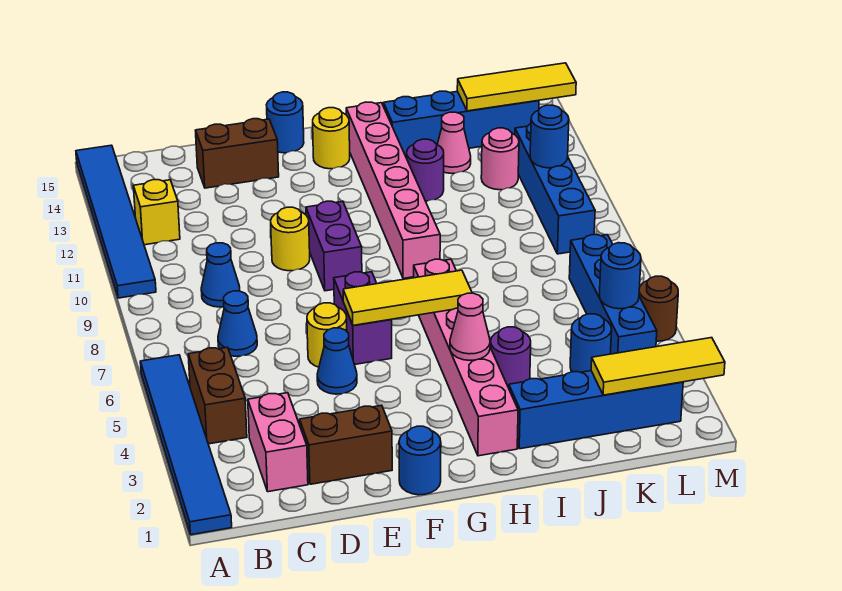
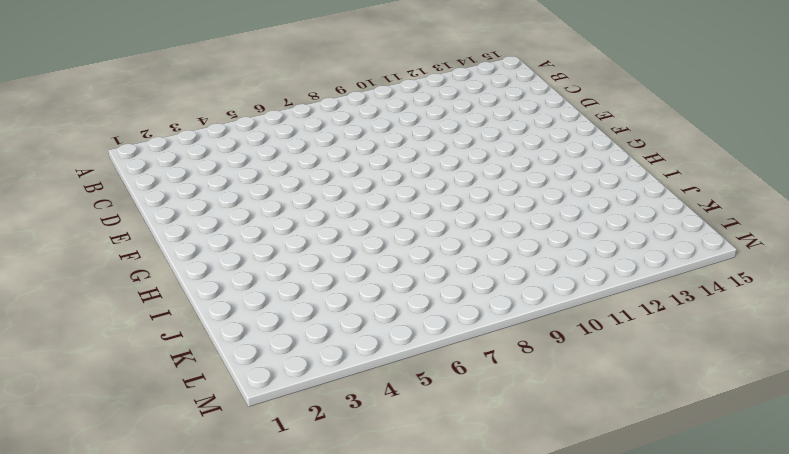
none -> blue 1x6 tile [140,355,232,535]
none -> blue 1x6 tile [76,145,156,298]
none -> brown 1x2 brick [188,347,247,444]
none -> yellow 1x1 brick [133,180,180,245]

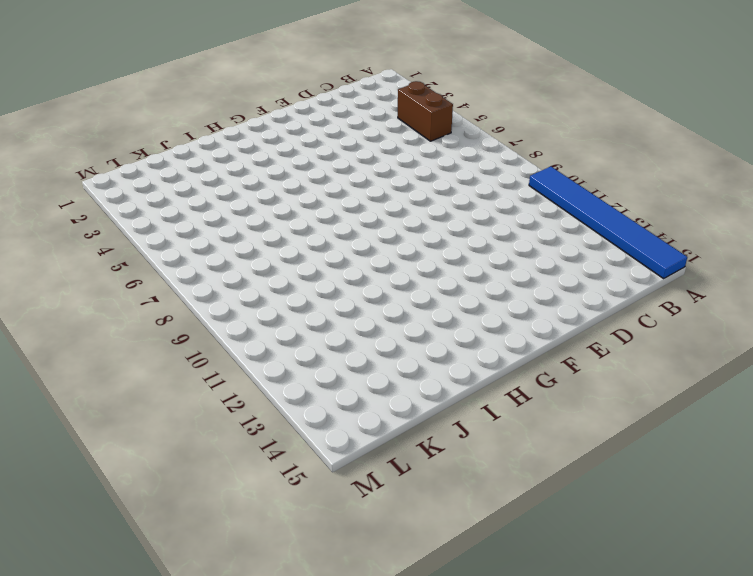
none -> blue 1x6 tile [140,355,232,535]
none -> yellow 1x1 brick [133,180,180,245]
none -> pink 1x2 brick [248,393,308,492]
none -> blue 1x1 cone [218,291,257,356]

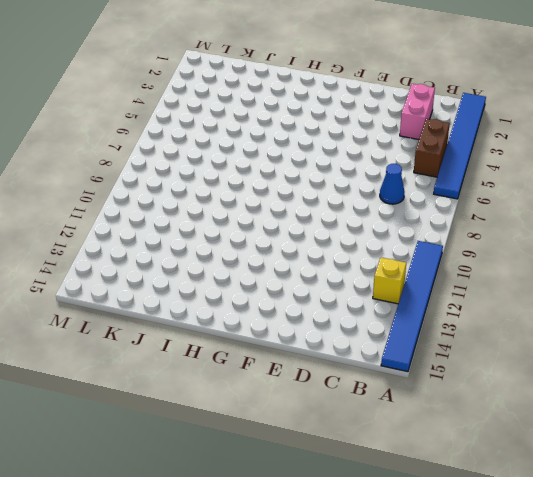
none -> blue 1x1 cone [201,243,240,307]
none -> brown 1x2 brick [300,405,392,484]
none -> brown 1x2 brick [195,119,279,188]
none -> blue 1x1 cone [317,328,357,394]

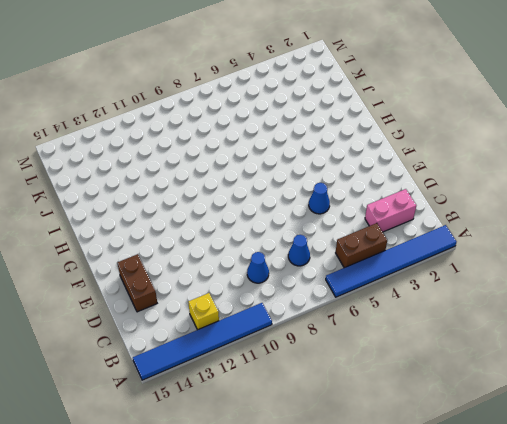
none -> brown 1x2 brick [300,405,392,484]
none -> yellow 1x1 round brick [307,303,347,367]
none -> yellow 1x1 round brick [271,207,310,271]
none -> blue 1x1 round brick [399,426,441,495]

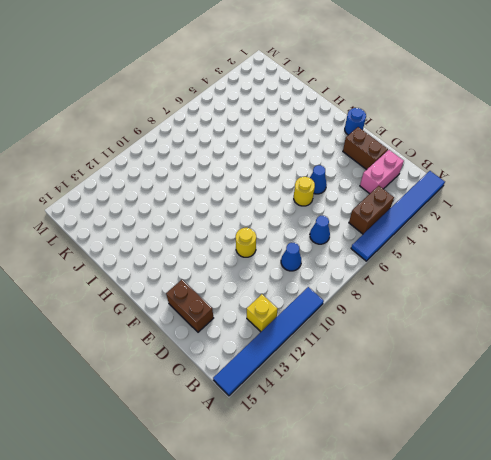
none -> purple 1x2 brick [334,272,392,365]
none -> purple 1x2 brick [306,201,362,291]
none -> blue 1x1 round brick [266,92,304,153]
none -> yellow 1x1 round brick [313,108,350,169]

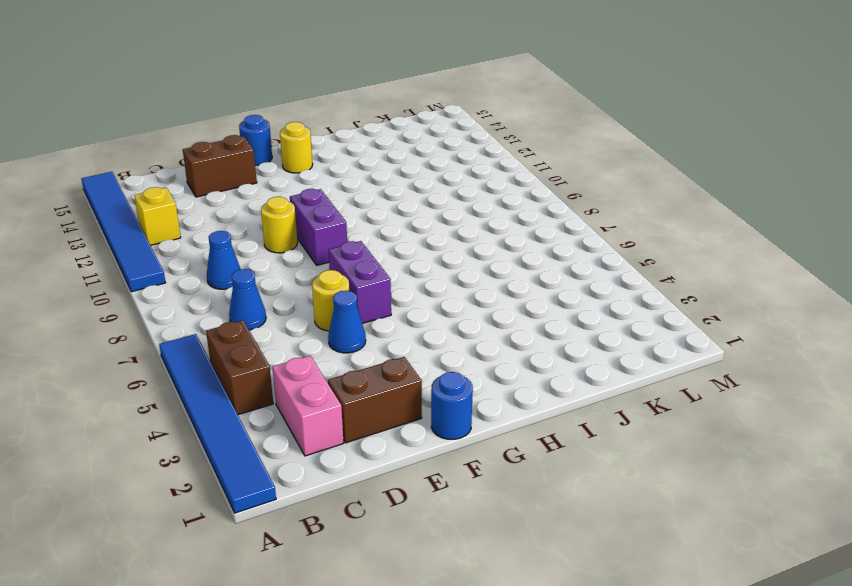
none -> pink 1x6 brick [414,259,518,456]
none -> pink 1x6 brick [346,102,440,278]
none -> blue 1x4 brick [509,371,683,449]
none -> purple 1x1 round brick [491,327,531,388]

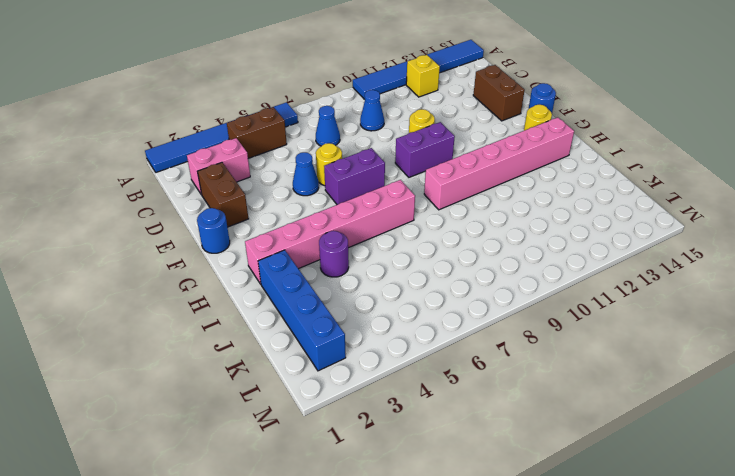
none -> purple 1x1 round brick [407,139,444,201]
none -> blue 1x4 brick [383,91,539,158]
none -> pink 1x1 cone [437,112,471,174]
none -> blue 1x1 round brick [570,314,612,372]

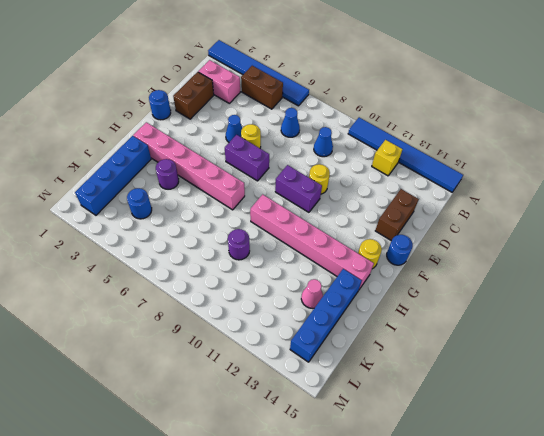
purple 1x1 round brick [228,229,250,260] -> purple 1x1 round brick moved to [407,139,444,201]
none -> pink 1x1 round brick [481,128,519,190]
none -> blue 1x4 brick [569,235,657,354]
none -> blue 1x4 brick [515,124,595,254]
none -> brown 1x1 round brick [639,276,678,341]

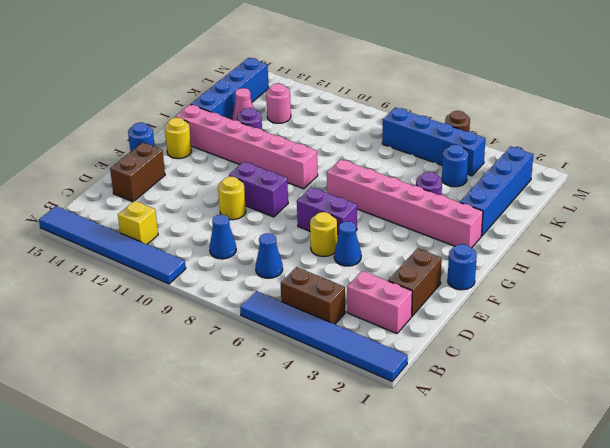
none -> blue 1x4 brick [515,124,595,254]
none -> yellow 1x3 tile [343,270,472,325]
none -> pink 1x1 cone [450,293,490,360]
none -> yellow 1x3 tile [591,338,725,395]

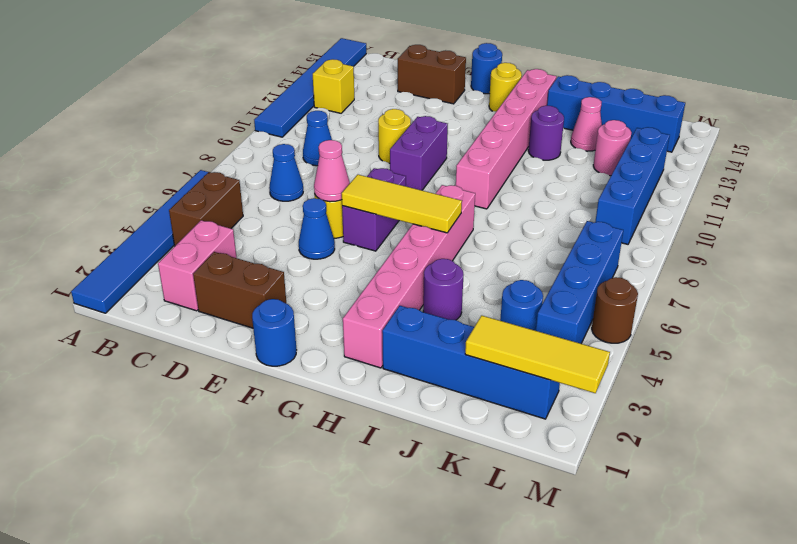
pink 1x1 cone [314,140,350,202] -> pink 1x1 cone moved to [450,293,490,360]
none -> yellow 1x3 tile [457,63,576,111]
none -> blue 1x1 round brick [599,243,641,309]
none -> blue 1x1 round brick [530,105,569,168]

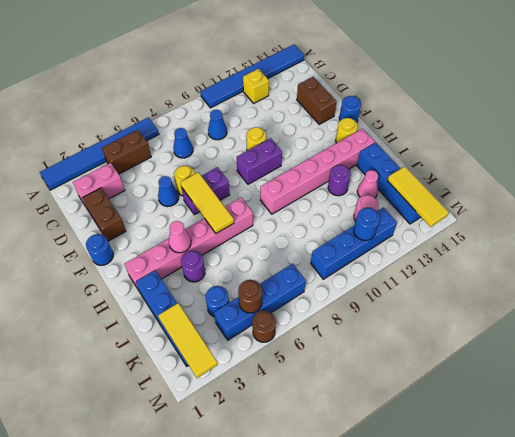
brown 1x1 round brick [238,280,262,313] -> blue 1x1 round brick [599,243,641,309]

